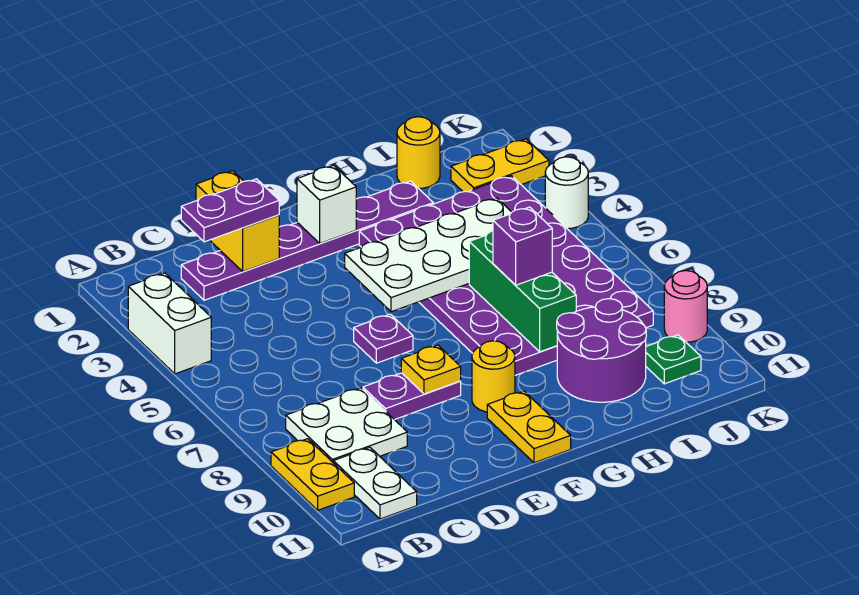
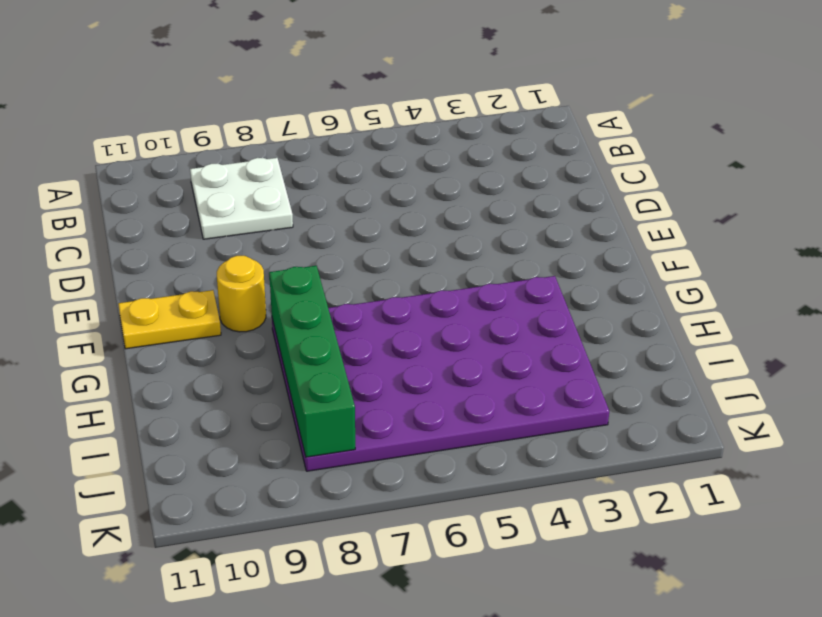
green 1x4 brick [269,266,355,457] -> green 1x3 brick [469,231,576,352]
none -> white 1x2 brick [128,273,211,374]
none -> yellow 1x2 plate [271,439,354,510]
none -> white 1x2 plate [333,447,417,519]

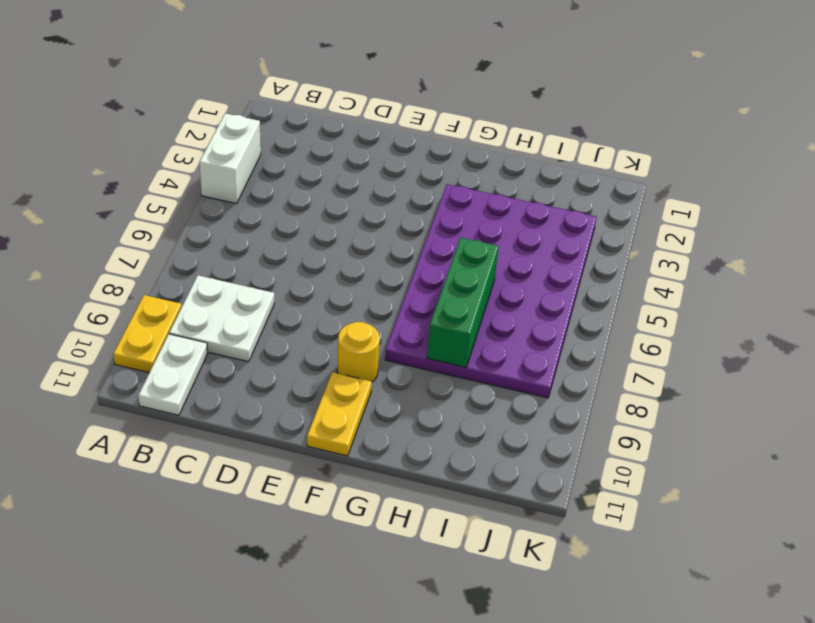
none -> purple 1x6 plate [181,181,433,300]
none -> purple 1x2 plate [363,373,461,420]
none -> purple 1x1 plate [354,314,413,363]

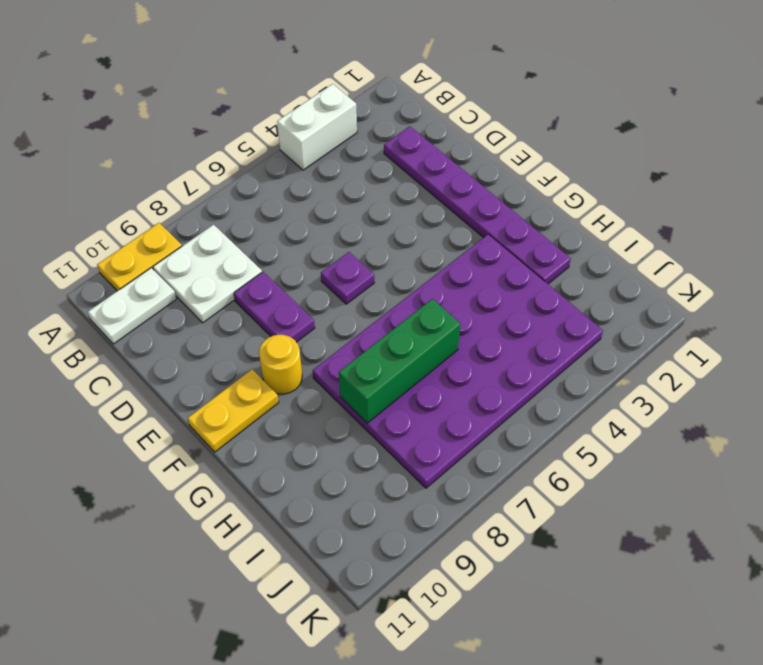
none -> purple 2x2 round brick [557,299,646,402]
none -> yellow 1x1 round brick [397,117,440,188]
none -> yellow 1x2 plate [451,139,549,192]

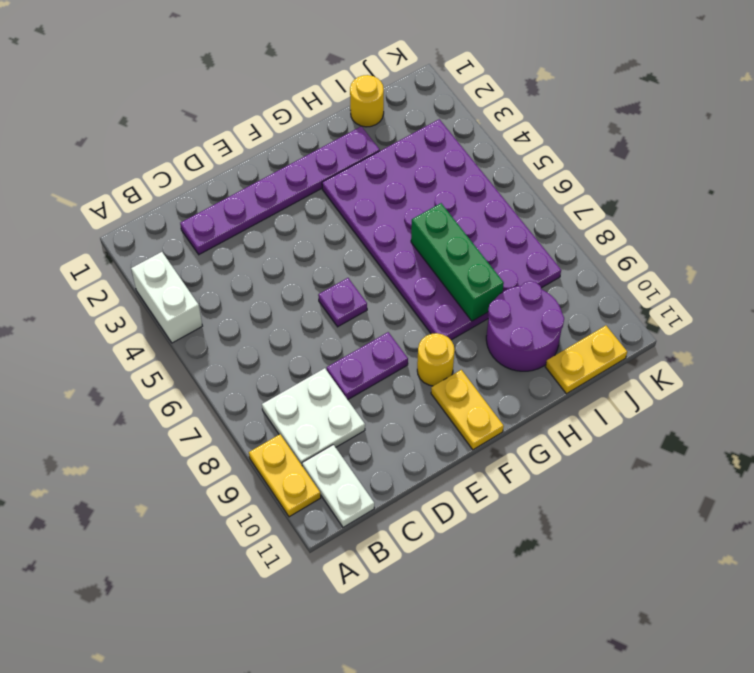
yellow 1x2 plate [546,326,627,394] -> yellow 1x2 plate moved to [451,139,549,192]
none -> green 1x1 plate [646,335,701,384]
none -> white 1x1 round brick [545,157,588,229]
none -> pink 1x1 round brick [664,271,707,342]

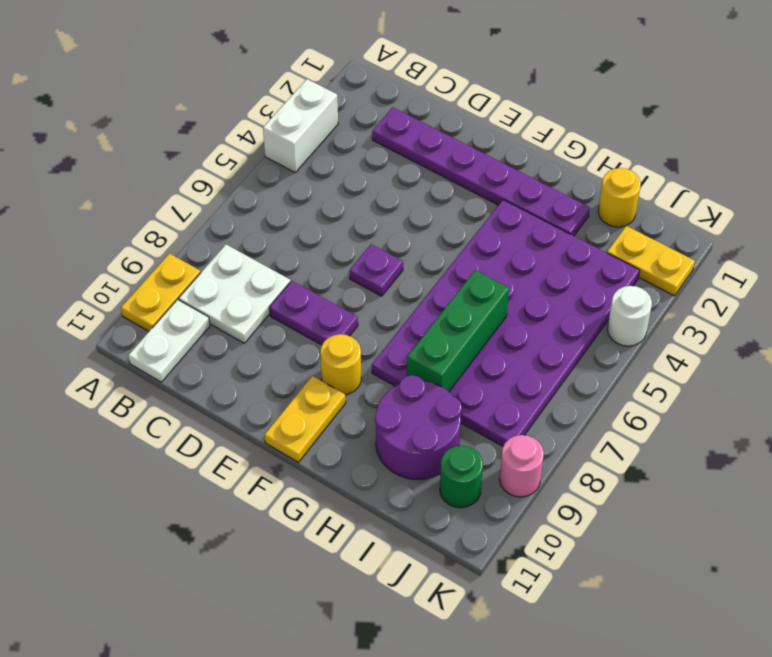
green 1x1 round brick [440,446,483,508] -> green 1x1 plate [646,335,701,384]
none -> yellow 1x2 brick [196,171,279,271]
none -> yellow 1x1 plate [401,345,461,394]
none -> white 1x1 brick [297,165,356,244]

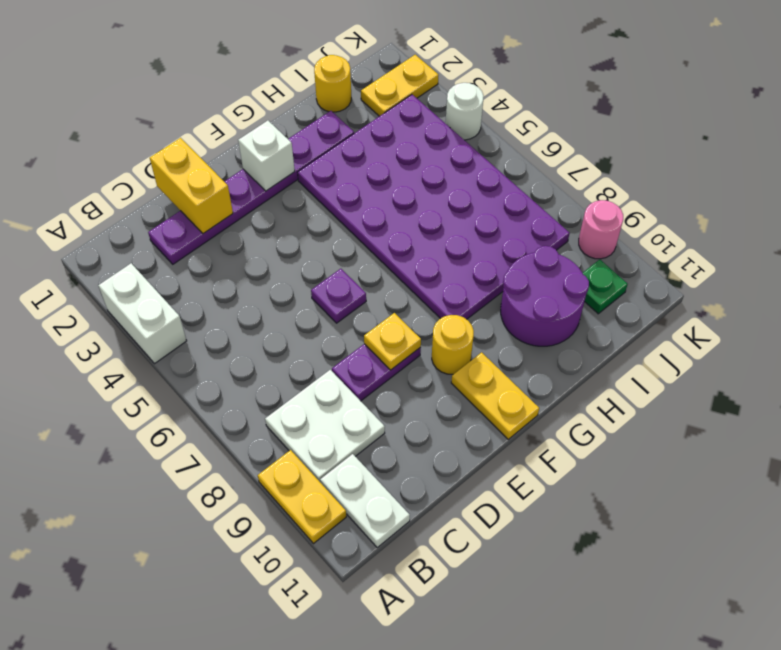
none -> white 2x4 plate [345,198,511,312]
none -> green 1x3 brick [469,231,576,352]
none -> purple 1x2 plate [181,179,279,242]

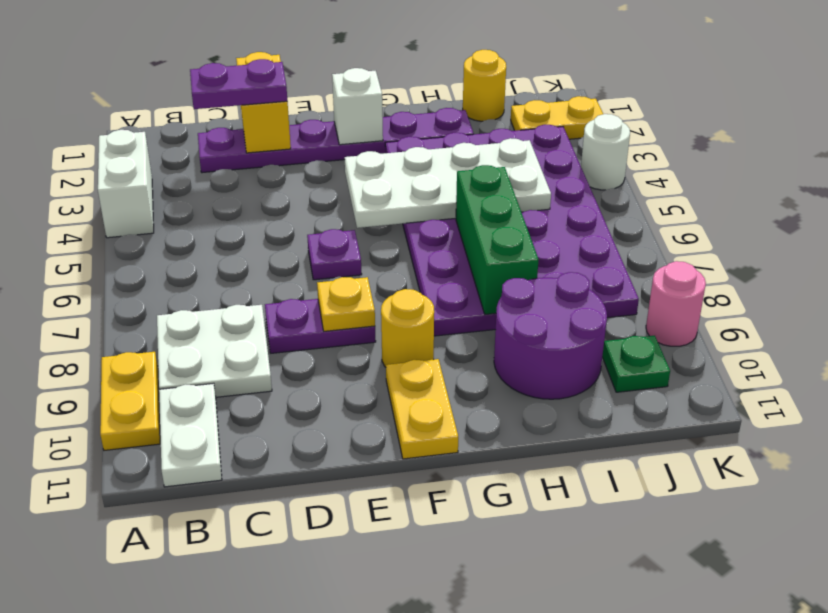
none -> purple 1x1 brick [493,207,552,285]

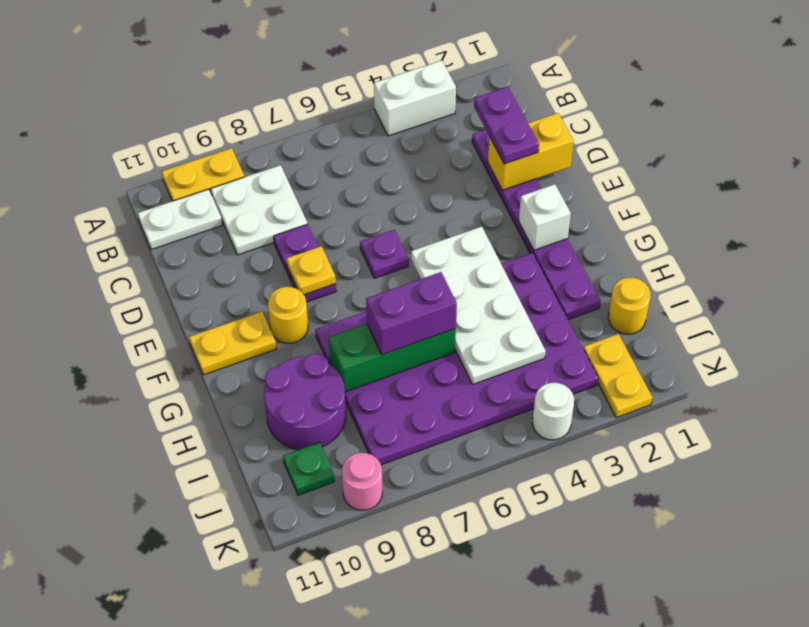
purple 1x2 brick [366,272,457,355] -> purple 1x1 brick [493,207,552,285]

